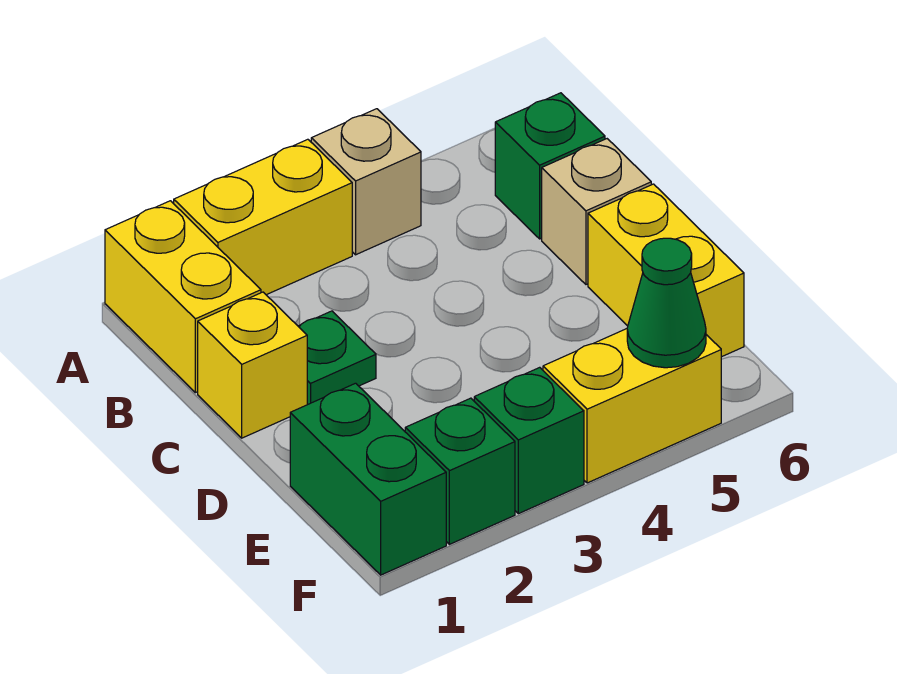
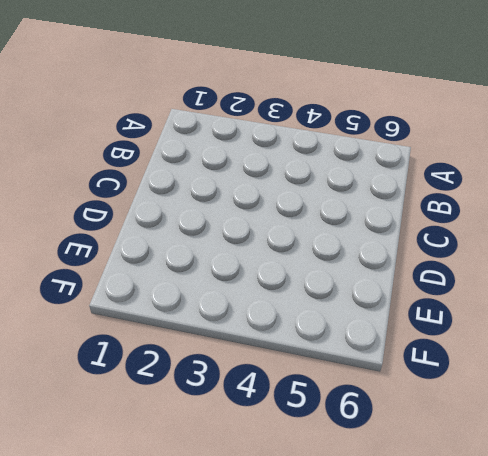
none -> yellow 1x2 brick [105,201,261,393]
none -> yellow 1x2 brick [174,139,352,295]
none -> tan 1x1 brick [311,109,421,255]

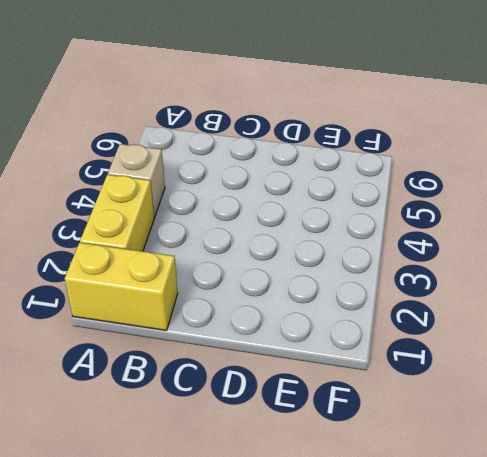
none -> green 1x1 brick [495,93,605,239]
none -> yellow 1x1 brick [198,292,307,438]
none -> green 1x1 plate [298,311,376,405]

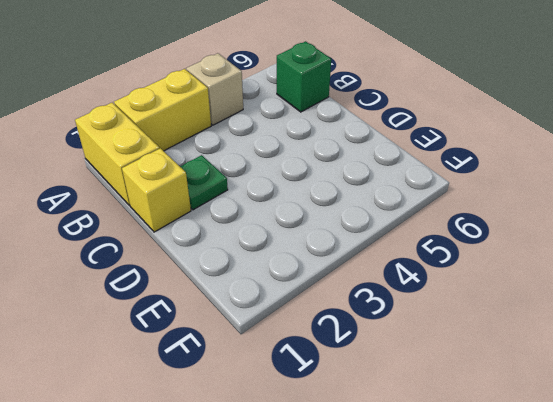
none -> tan 1x1 brick [542,139,651,284]
none -> yellow 1x2 brick [588,184,744,357]
none -> green 1x2 brick [290,383,446,575]

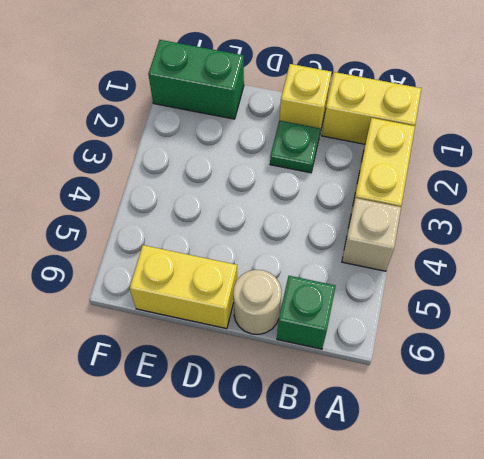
tan 1x1 round brick [233,270,282,334] -> tan 1x1 brick [542,139,651,284]
none -> green 1x1 brick [405,398,515,544]
none -> green 1x1 brick [474,367,584,514]
none -> yellow 1x2 brick [543,329,721,483]

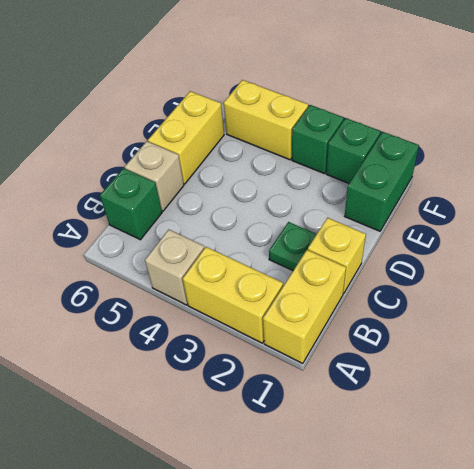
none -> green 1x1 cone [627,238,706,368]

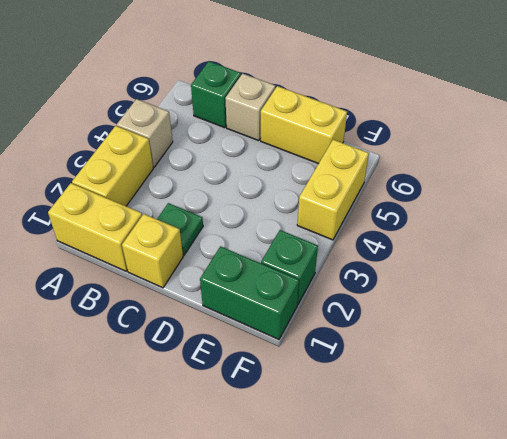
none -> green 1x1 brick [474,367,584,514]
none -> green 1x1 cone [627,238,706,368]

